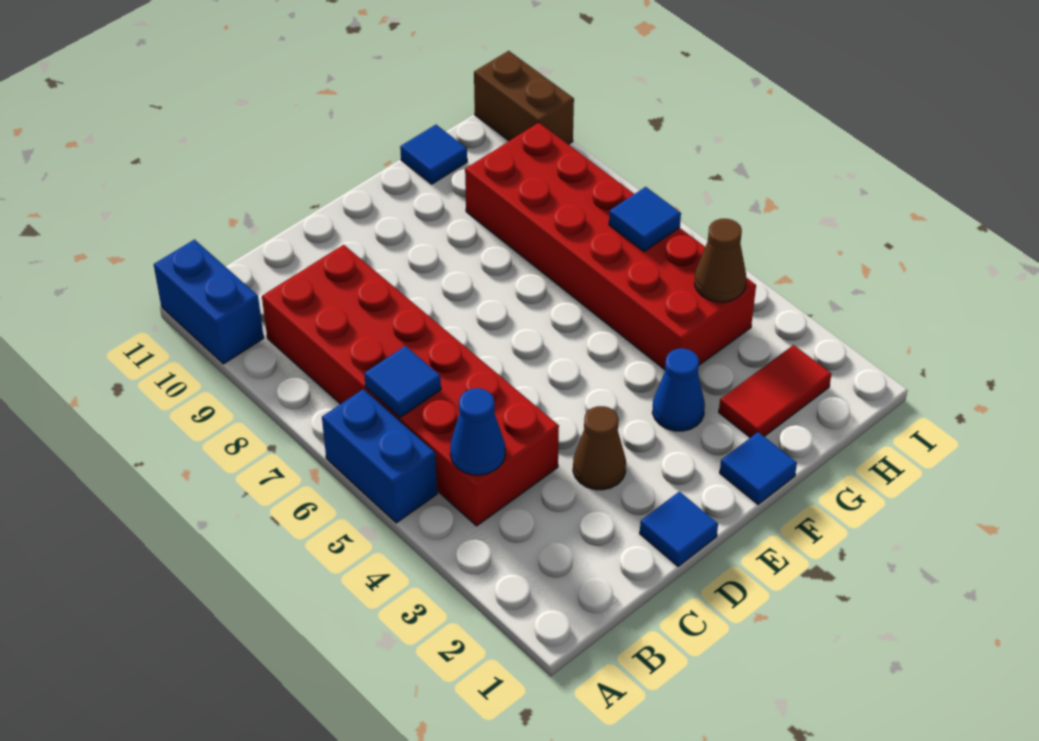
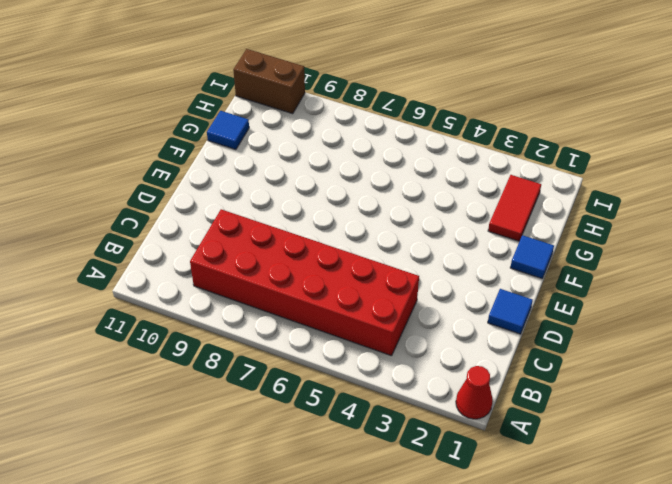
red 1x1 cone [456,366,493,419] -> none
none -> blue 1x2 brick [322,389,437,523]
none -> blue 1x2 brick [154,240,264,364]
none -> brown 1x1 cone [573,406,626,490]

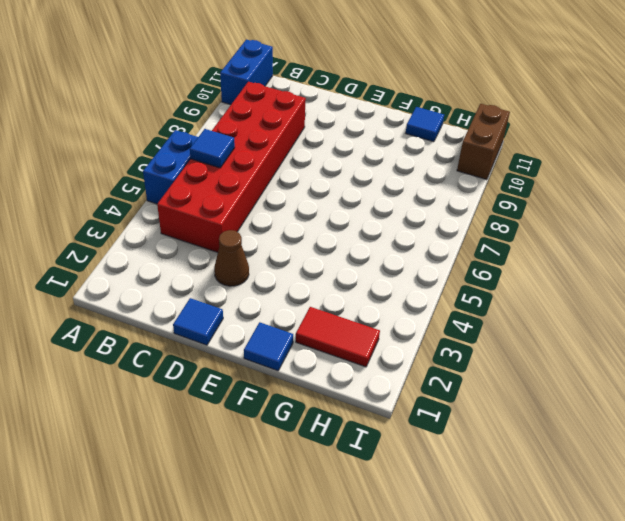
none -> blue 1x1 cone [653,349,705,431]
none -> red 2x6 brick [465,123,756,370]
none -> blue 1x1 cone [450,388,505,475]

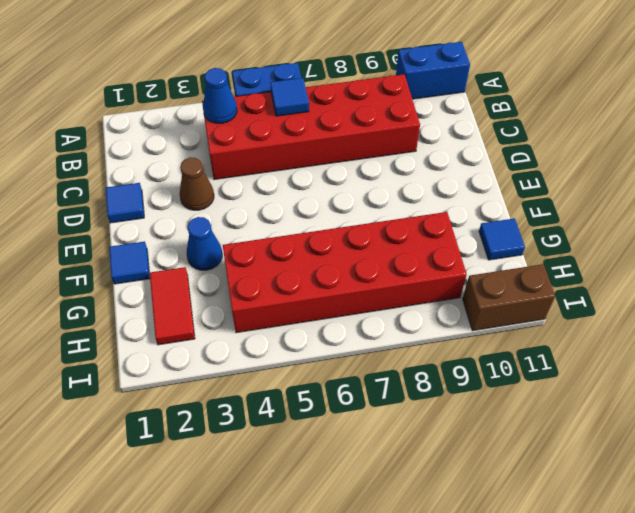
none -> brown 1x1 cone [695,219,746,302]
none -> blue 1x1 tile [609,187,681,251]

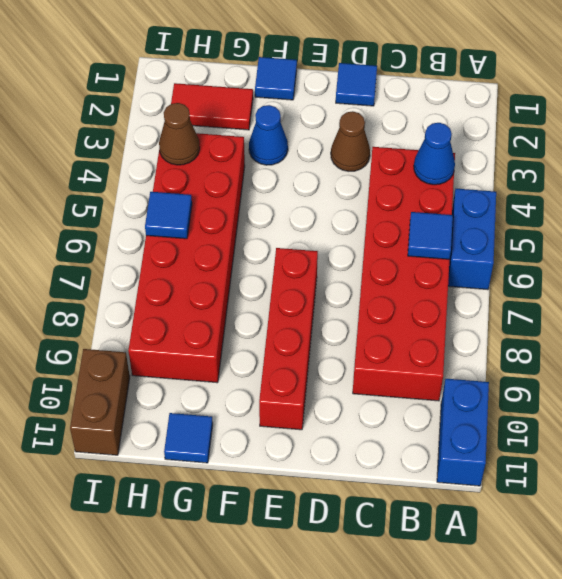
red 1x4 brick [259,248,318,430] -> none

